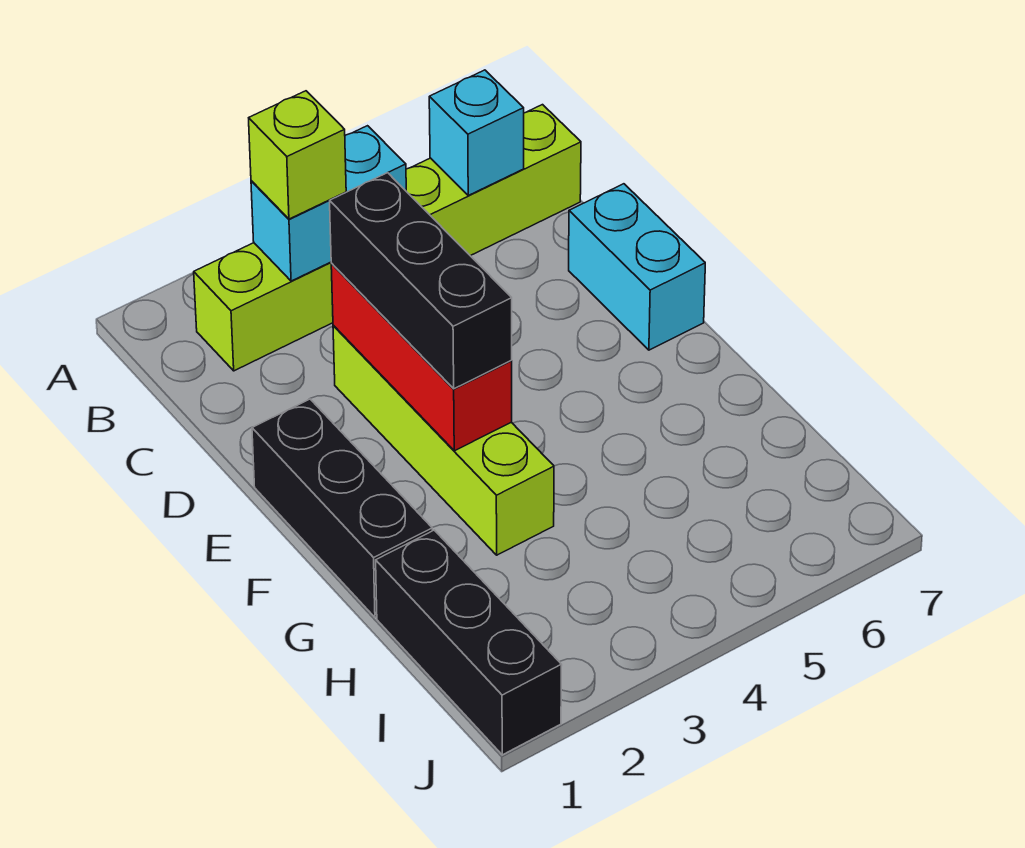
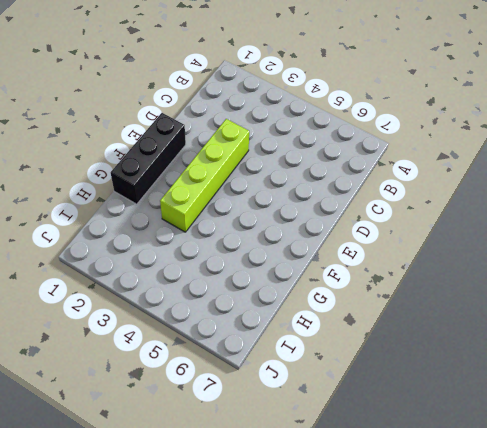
none -> lime 1x6 brick [194,105,581,371]
none -> cyan 1x2 brick [569,184,705,350]

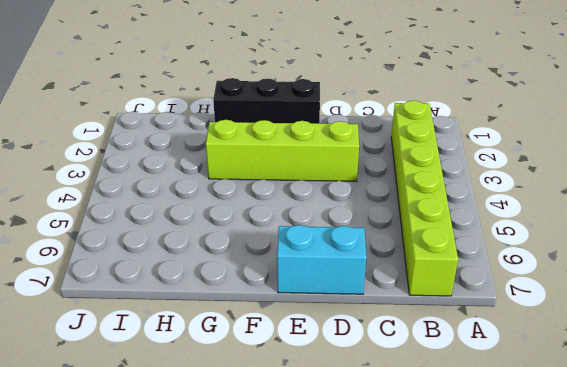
none -> black 1x3 brick [376,530,562,755]
none -> cyan 1x2 brick [251,126,406,281]

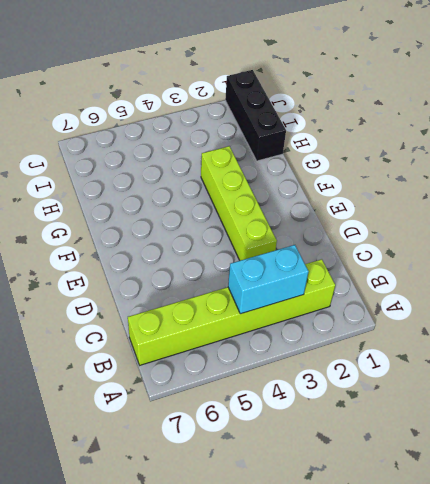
none -> cyan 1x2 brick [569,184,705,350]
none -> black 1x3 brick [252,399,432,617]

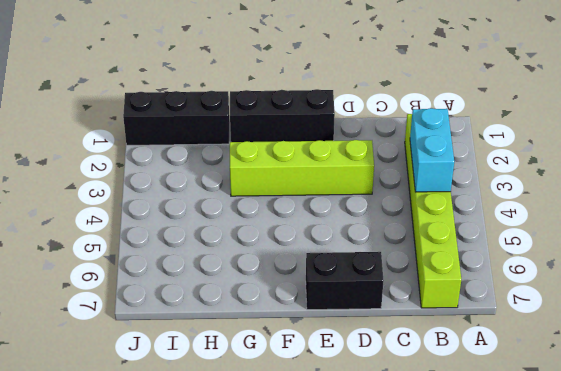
black 1x2 brick [306,252,384,310] -> cyan 1x2 brick [569,184,705,350]
none -> cyan 1x1 brick [429,70,524,195]
none -> red 1x3 brick [331,264,512,451]

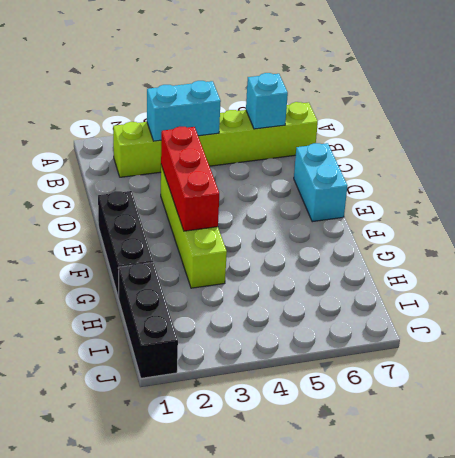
none -> lime 1x1 brick [249,91,346,219]
none -> black 1x3 brick [330,173,512,389]

